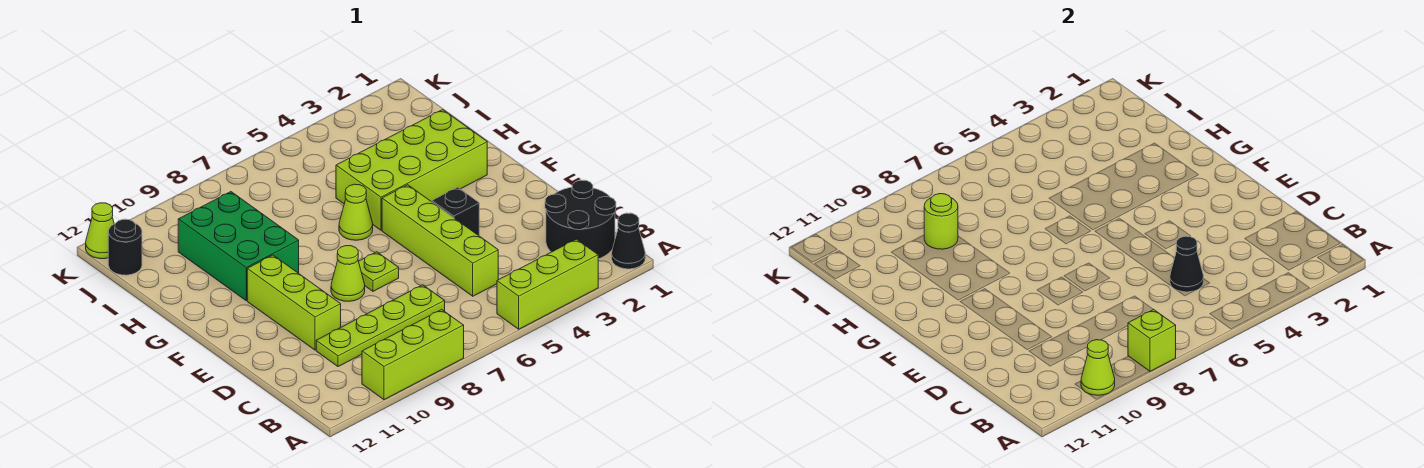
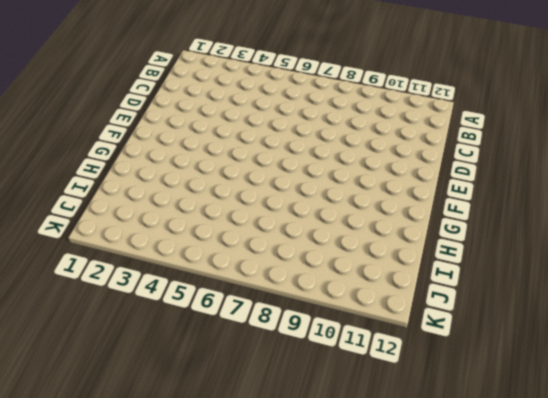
none -> black 1x1 cone [612,213,645,269]
none -> lime 1x3 brick [497,239,598,329]
none -> lime 1x3 brick [362,309,464,400]

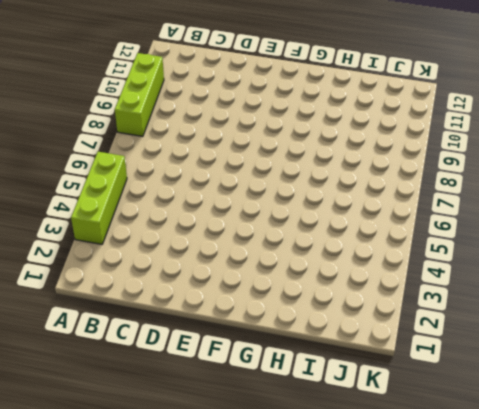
none -> black 1x1 cone [612,213,645,269]
none -> black 2x2 round brick [545,180,616,259]
none -> lime 1x4 brick [382,185,498,296]

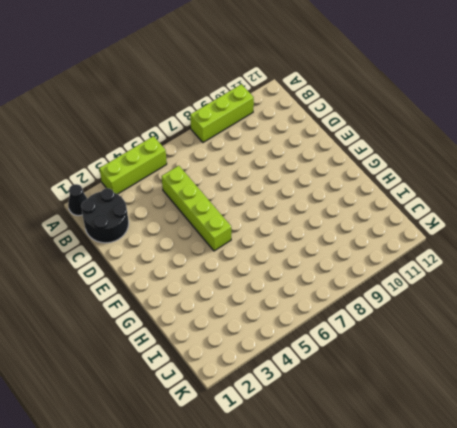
none -> lime 1x4 plate [316,285,445,367]
none -> lime 1x3 brick [247,255,341,350]
none -> black 1x1 brick [432,187,479,236]

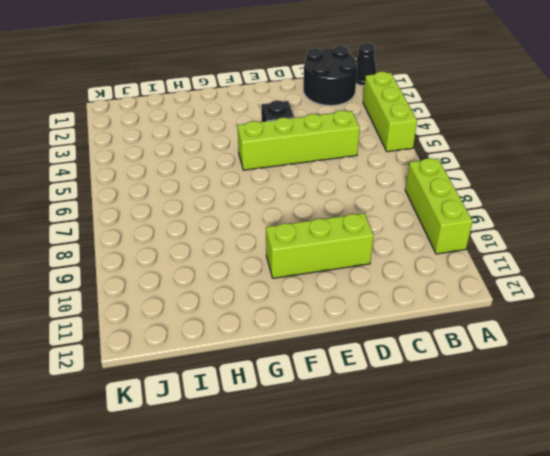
none -> lime 1x4 plate [316,285,445,367]
none -> lime 1x1 plate [359,252,399,291]
none -> lime 1x1 cone [331,246,365,301]

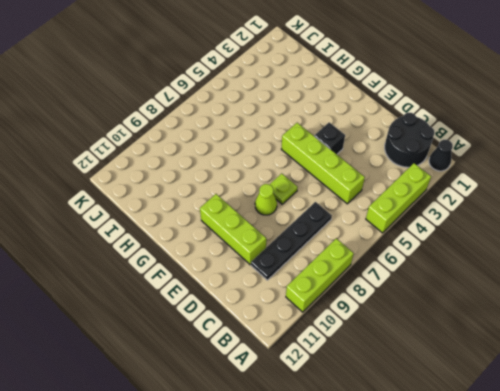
black 1x4 plate [251,202,332,280] -> lime 1x4 plate [316,285,445,367]
none -> lime 2x4 brick [336,110,487,230]
none -> lime 1x1 cone [339,184,373,240]
none -> green 2x3 brick [178,192,299,301]

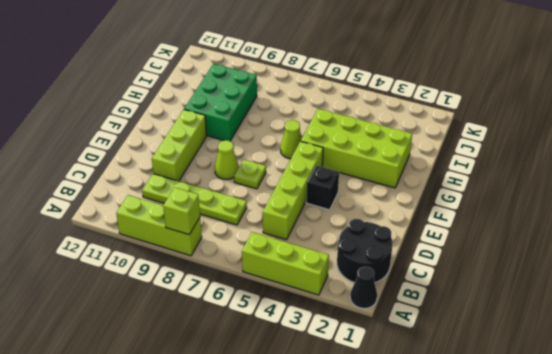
none -> black 1x1 round brick [108,219,142,275]
none -> lime 1x1 cone [86,203,114,259]
none -> lime 1x1 cone [1081,340,1115,395]

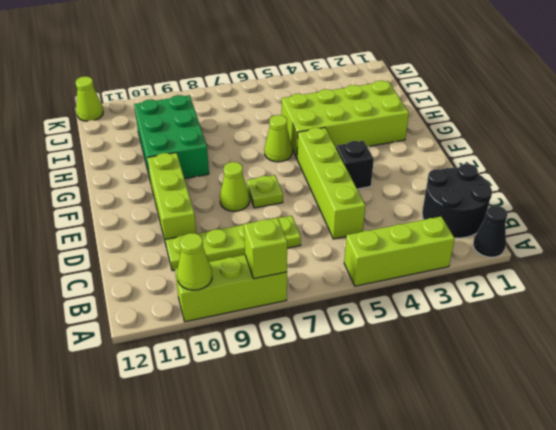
none -> black 1x1 round brick [108,219,142,275]
none -> black 1x1 cone [1170,236,1204,292]
none -> lime 1x1 round brick [924,194,958,249]

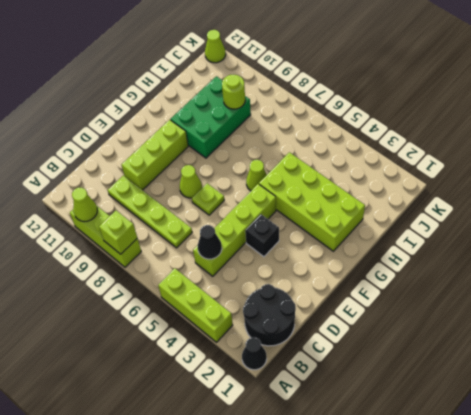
none -> black 1x1 round brick [108,219,142,275]

